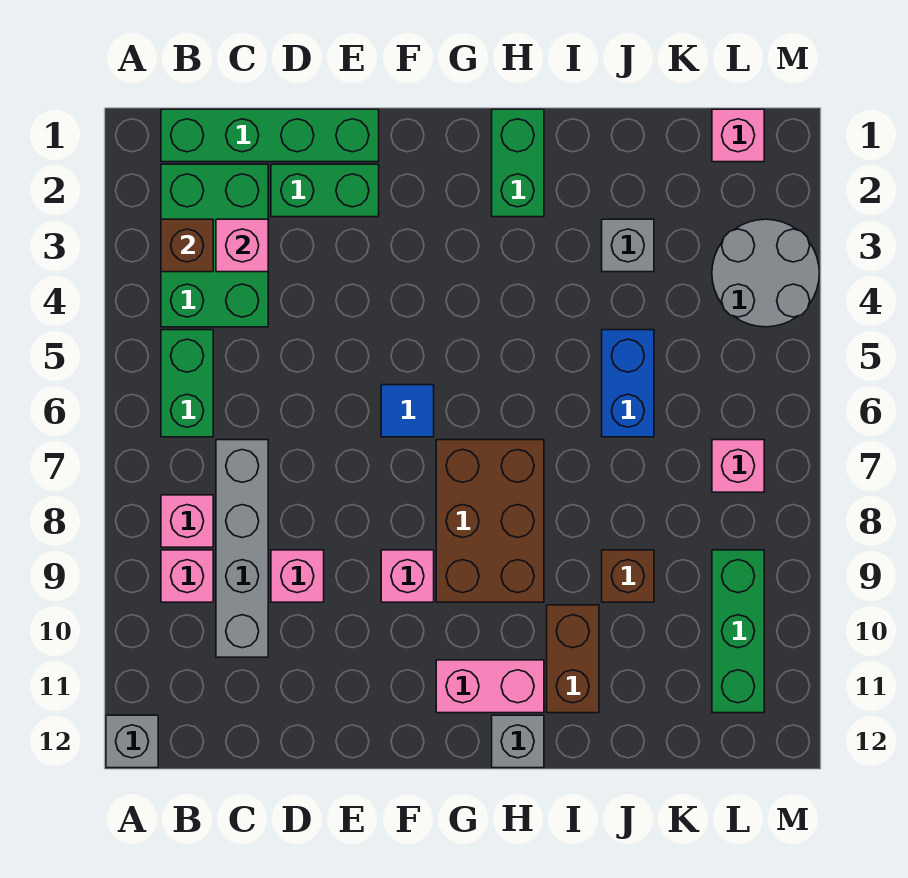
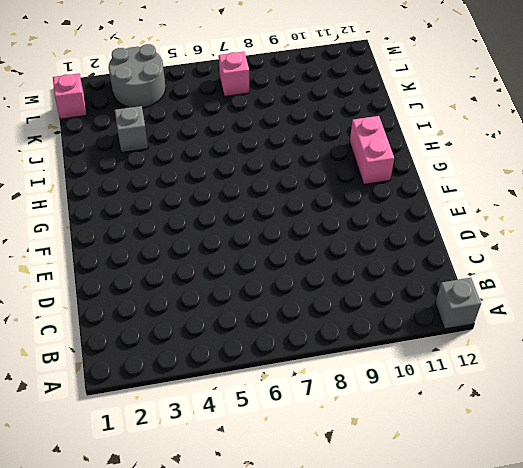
none -> green 1x4 brick [161,109,379,162]
none -> green 2x3 brick [161,164,268,327]
none -> green 1x2 brick [161,330,213,437]

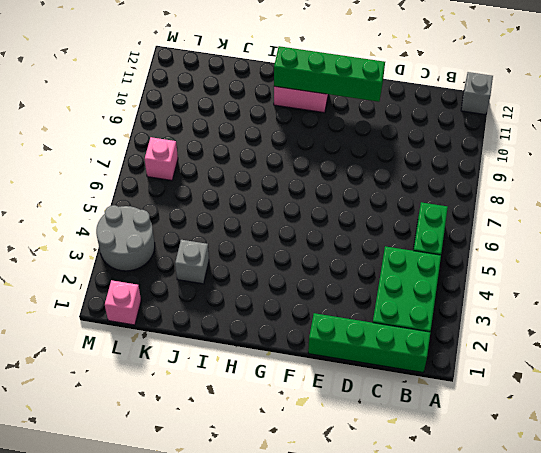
green 1x4 brick [274,46,385,102] -> none
none -> pink 1x1 brick [161,495,213,547]
none -> pink 1x1 brick [161,550,213,602]
none -> grey 1x4 brick [216,440,268,657]

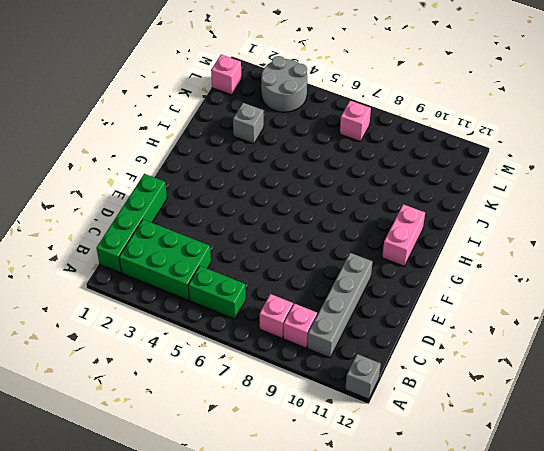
grey 1x4 brick [307,253,373,358] -> grey 1x4 brick turned to [216,440,268,657]
none -> green 1x2 brick [271,164,379,217]
none -> pink 1x1 brick [271,550,324,602]
none -> blue 1x1 tile [381,385,434,437]

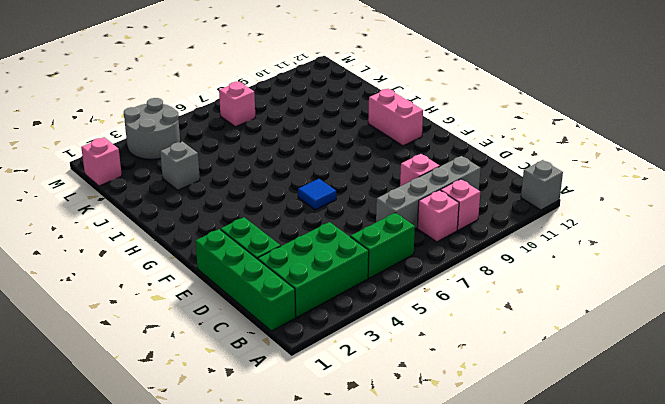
none -> pink 1x1 brick [381,550,434,602]
none -> brown 2x3 brick [436,440,544,602]
none -> green 1x2 brick [492,109,544,217]

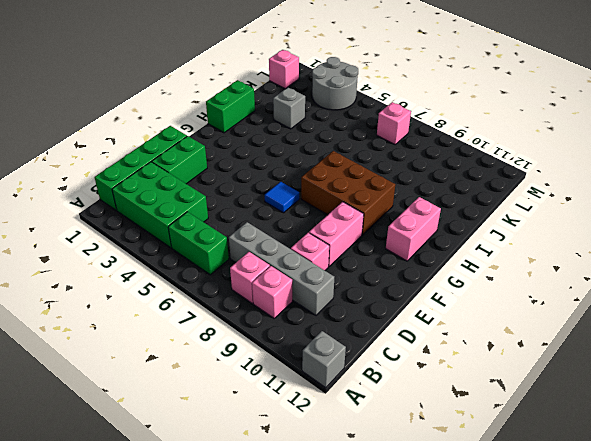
pink 1x2 brick [309,202,364,266] -> pink 1x1 brick [381,550,434,602]
green 1x2 brick [206,80,255,133] -> green 1x2 brick turned to [492,109,544,217]
none -> grey 1x1 brick [492,715,544,768]
none -> brown 1x2 brick [547,605,599,713]
none -> blue 1x2 brick [602,330,654,437]

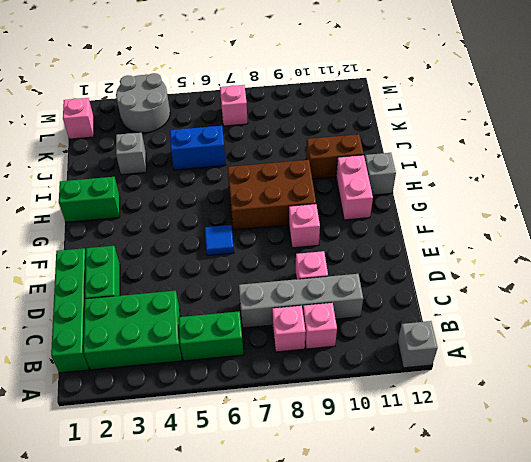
none -> brown 1x1 brick [602,550,654,602]
none -> green 1x3 brick [712,550,764,713]
none -> brown 1x1 brick [161,219,213,272]

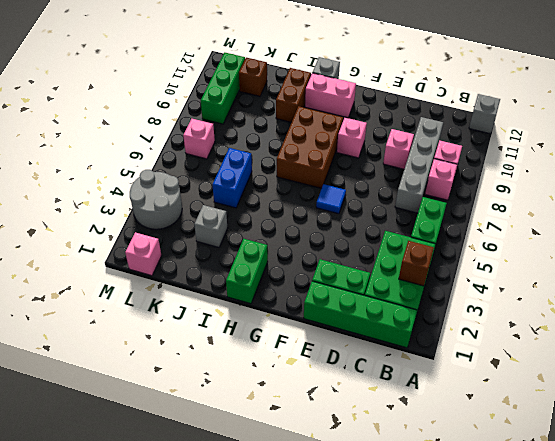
brown 1x1 brick [239,58,267,96] -> brown 1x1 brick moved to [602,550,654,602]
none -> pink 1x1 brick [216,219,268,272]

